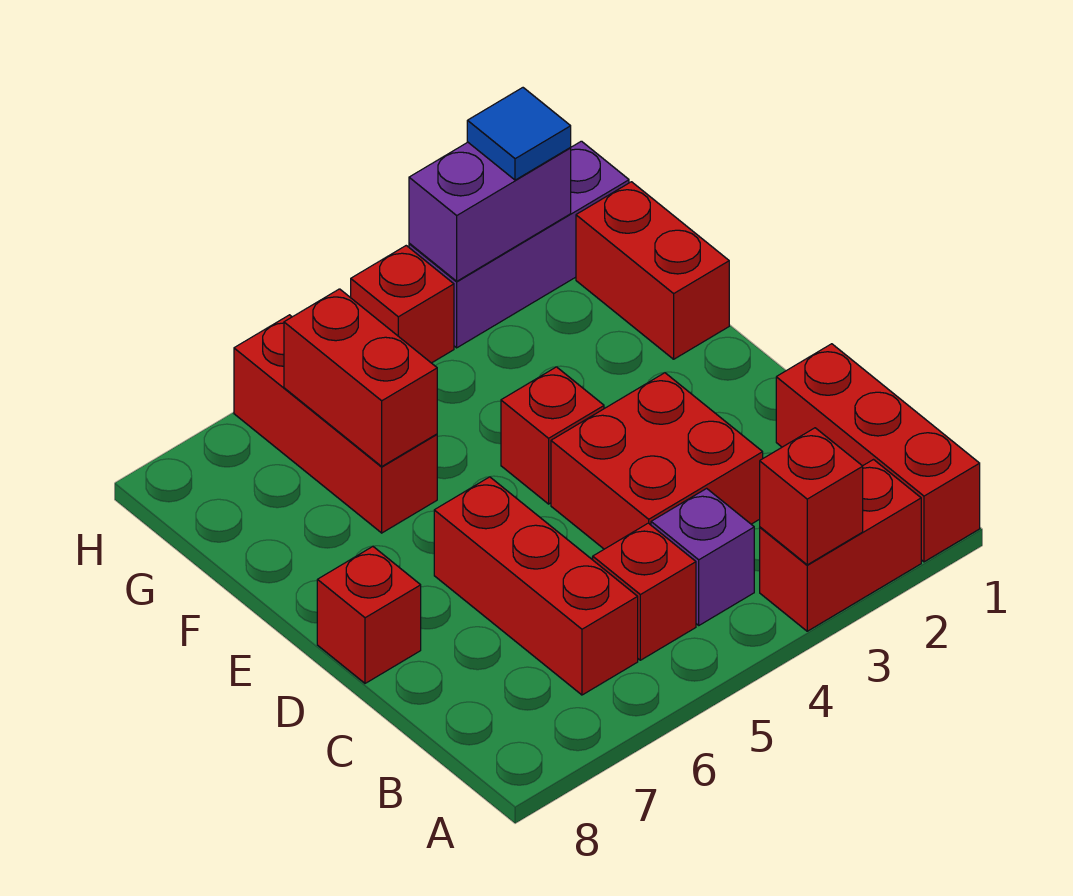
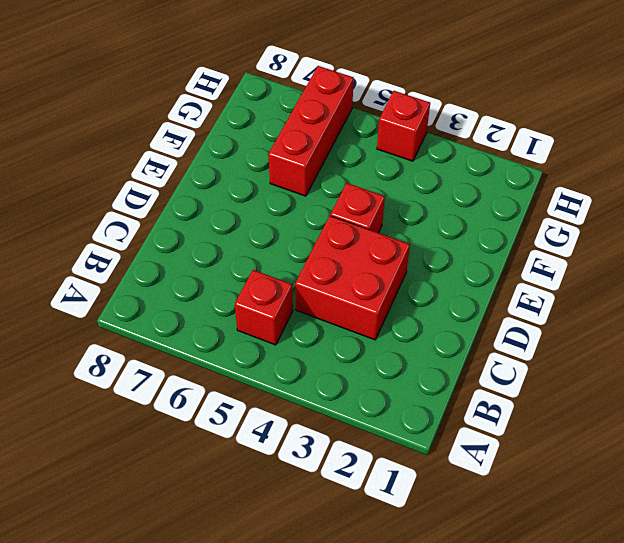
none -> red 1x3 brick [776,344,980,562]
none -> red 1x2 brick [760,460,921,631]
none -> purple 1x1 brick [651,488,754,625]

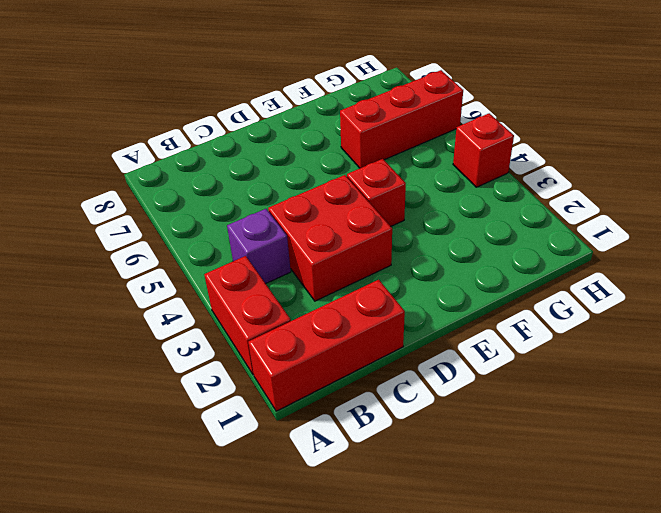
none -> red 1x1 brick [593,523,696,660]
none -> red 1x3 brick [434,477,638,695]
none -> red 1x1 brick [317,546,421,683]

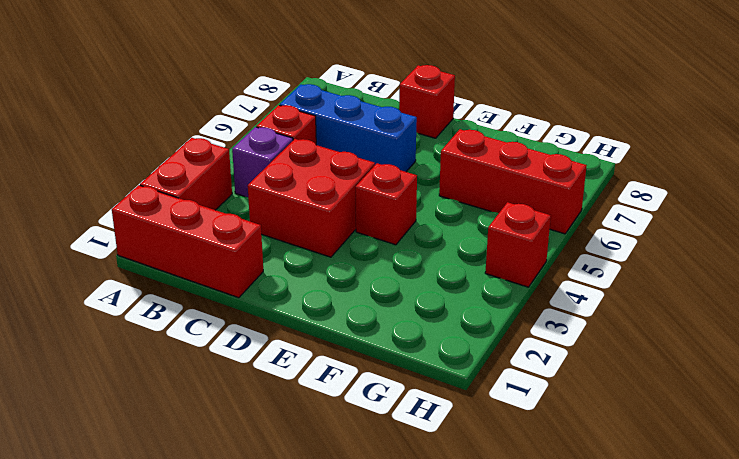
blue 1x3 brick [280,84,417,172] -> red 1x3 brick [434,477,638,695]
none -> red 1x2 brick [576,182,729,359]
none -> purple 1x3 brick [409,141,629,348]
none -> red 1x1 brick [760,428,863,565]

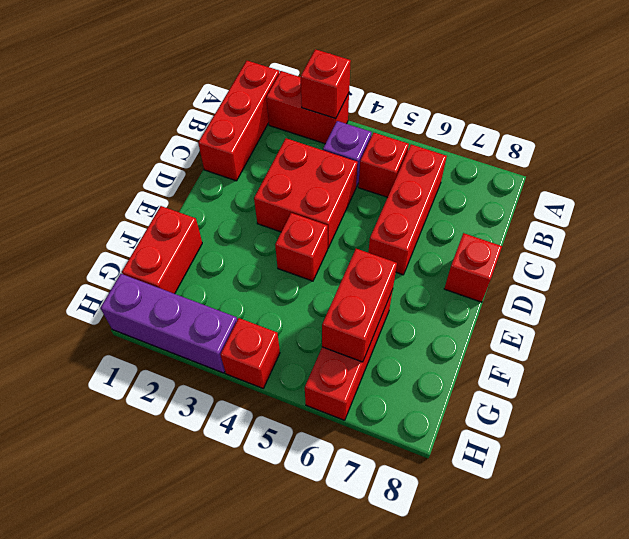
none -> purple 1x2 brick [409,142,571,281]
none -> blue 1x1 tile [467,88,571,180]

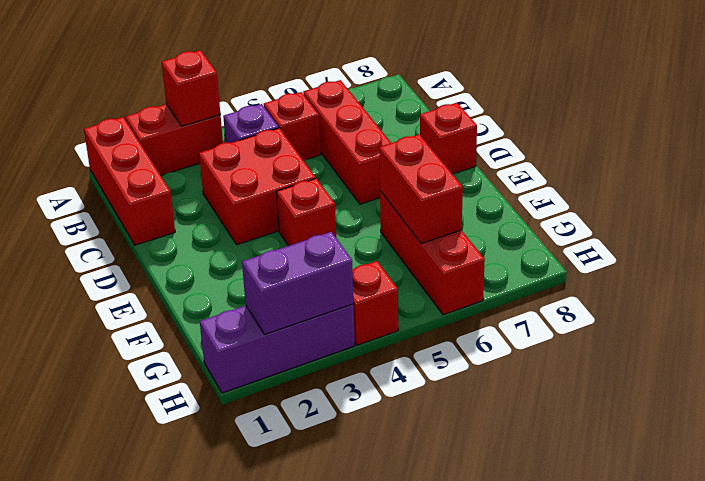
none -> red 1x2 brick [576,182,729,359]
none -> blue 1x1 tile [467,88,571,180]

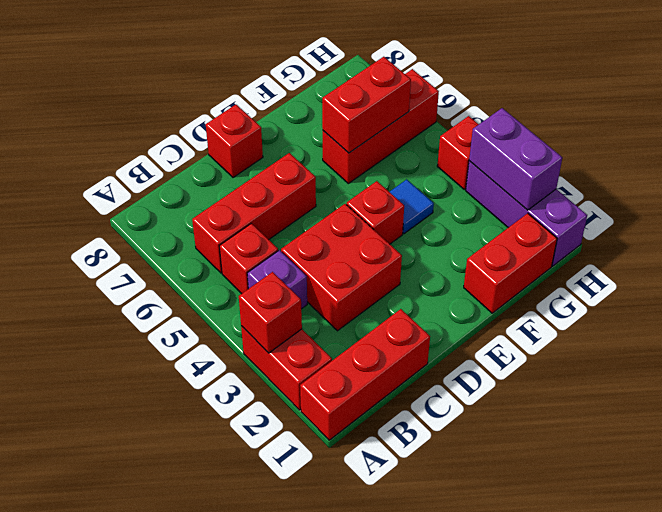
blue 1x1 tile [390,179,434,234] -> blue 1x1 tile moved to [467,88,571,180]

